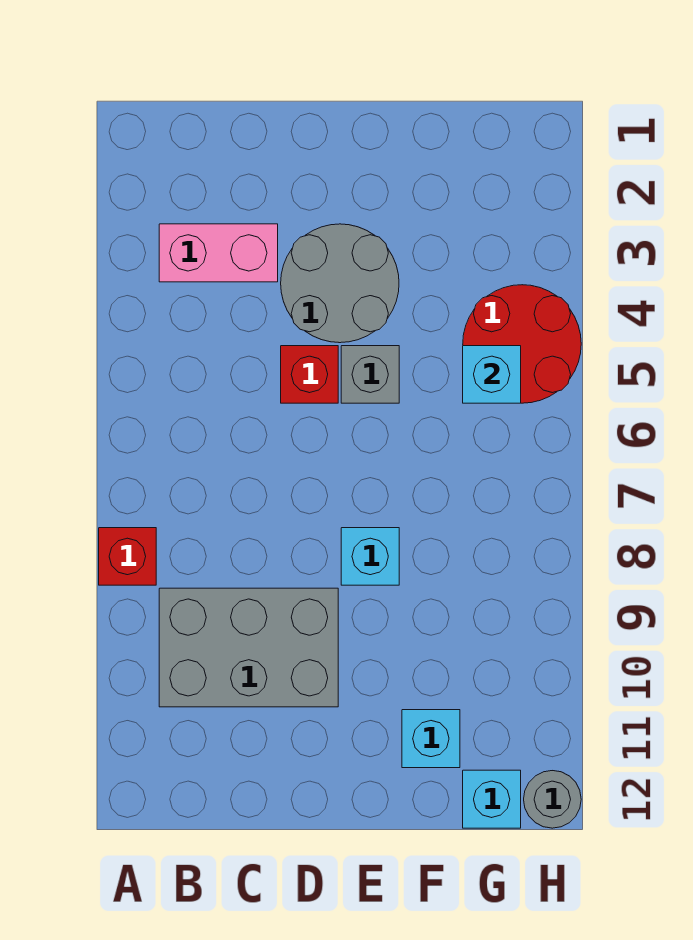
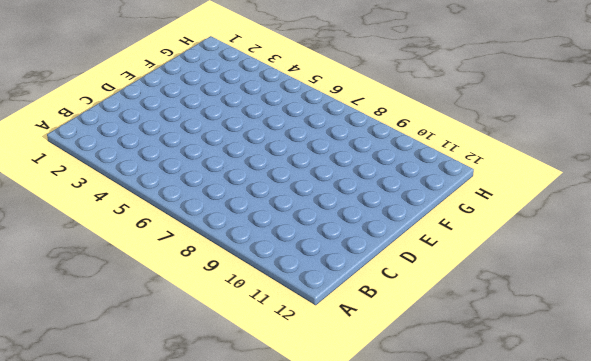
none -> red 1x1 brick [99,528,156,585]
none -> pink 1x2 brick [159,224,278,282]
none -> grey 2x3 brick [159,588,338,707]

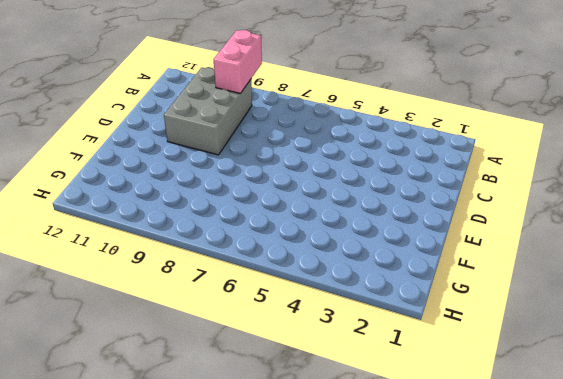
pink 1x2 brick [214,30,262,94] -> pink 1x2 brick moved to [159,224,278,282]
none -> red 1x1 brick [99,528,156,585]
none -> grey 2x2 round brick [281,224,399,343]
none -> red 1x1 brick [281,346,338,403]

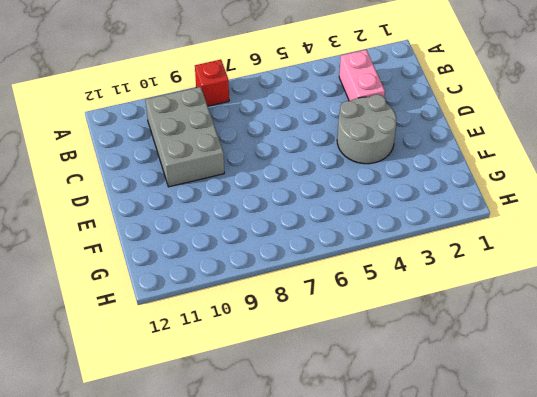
none -> red 1x1 brick [281,346,338,403]
none -> grey 1x1 brick [341,346,399,403]
none -> cyan 1x1 brick [341,528,399,585]

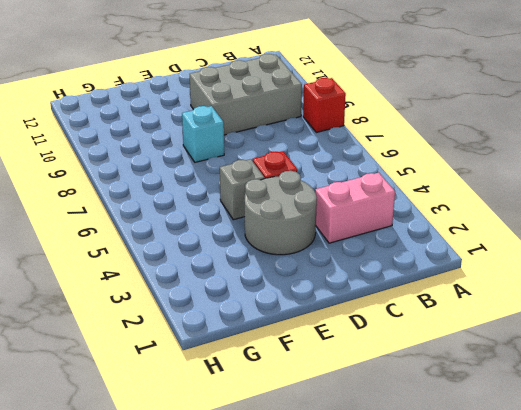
none -> cyan 1x1 brick [402,710,460,768]
none -> red 2x2 round brick [463,285,581,403]
none -> cyan 1x1 brick [463,770,521,828]

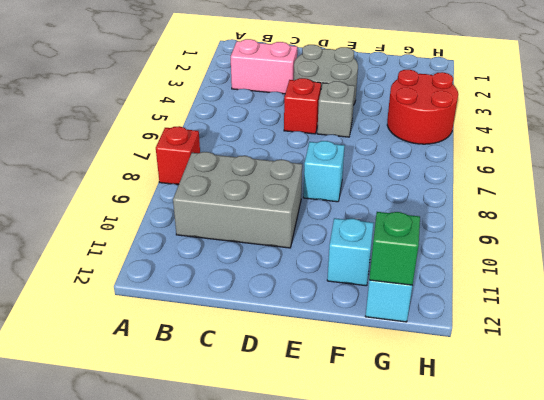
green 1x1 brick [369,212,420,285] -> none
none -> grey 1x1 round brick [524,771,581,828]
none -> cyan 1x1 brick [463,346,521,403]

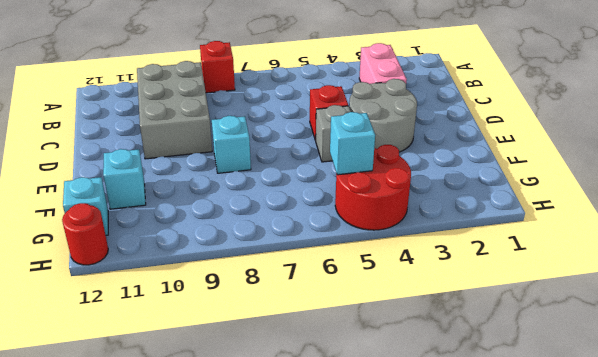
red 1x1 round brick [62,203,108,265] -> grey 1x1 round brick [524,771,581,828]

